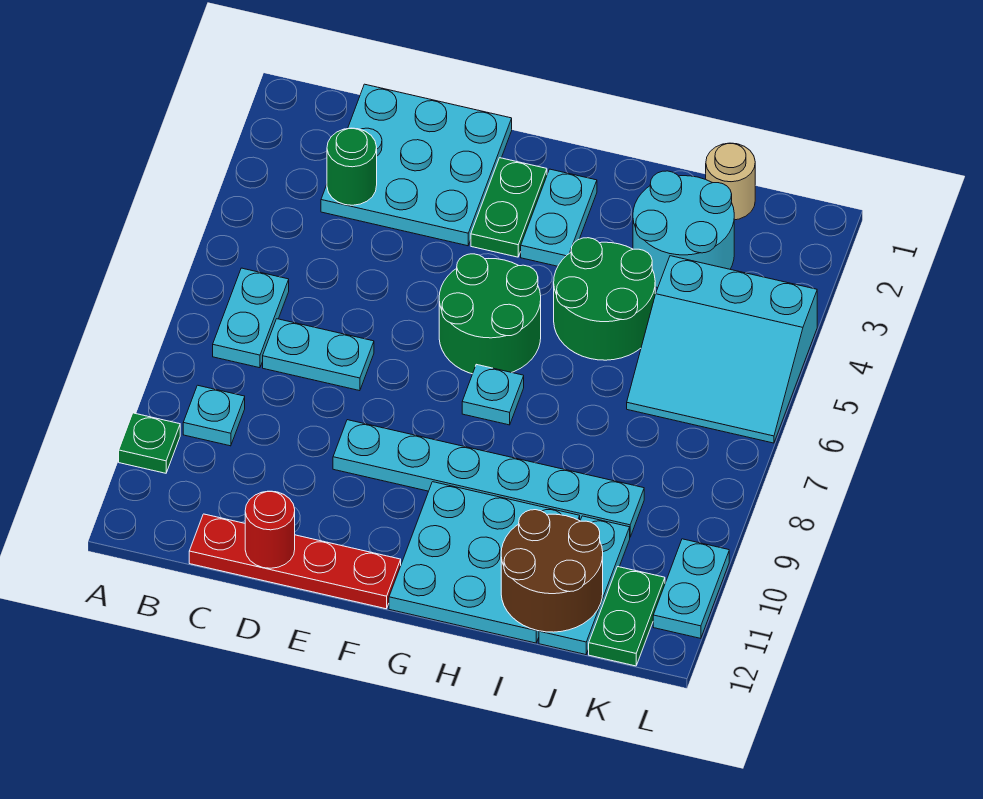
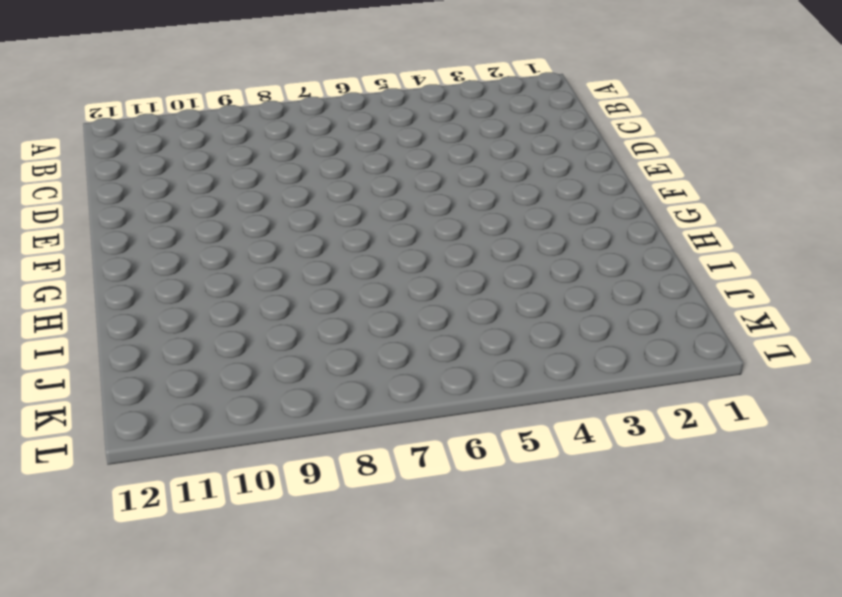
none -> green 1x1 plate [119,413,180,473]
none -> cyan 1x2 plate [213,268,289,368]
none -> cyan 1x1 plate [183,385,245,446]

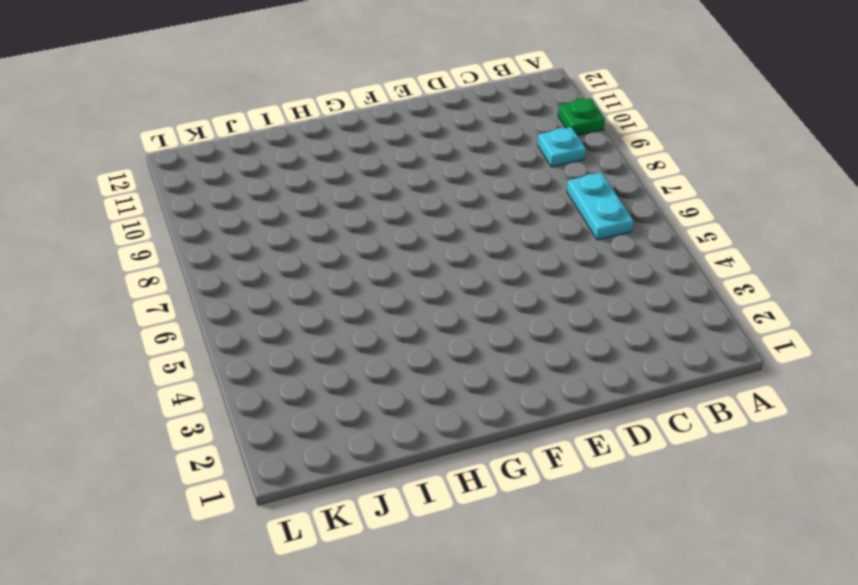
none -> cyan 3x3 plate [321,84,512,246]
none -> cyan 1x2 plate [263,319,374,391]
none -> red 1x4 plate [189,514,401,609]

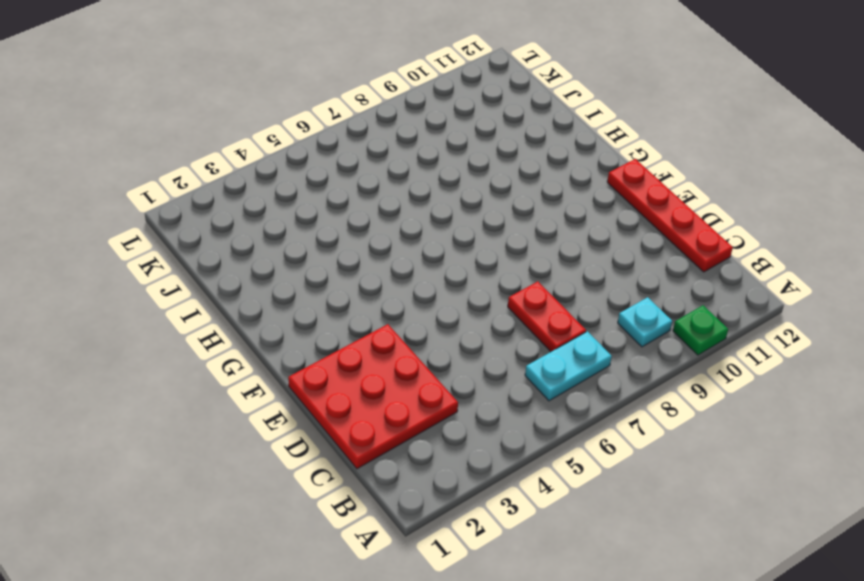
red 3x3 plate [288,324,458,469] -> cyan 3x3 plate [321,84,512,246]
red 1x2 plate [508,282,586,352] -> cyan 1x2 plate [263,319,374,391]
none -> cyan 1x6 plate [333,420,644,537]
none -> green 1x2 plate [471,158,547,257]
none -> green 2x2 round brick [439,254,541,374]

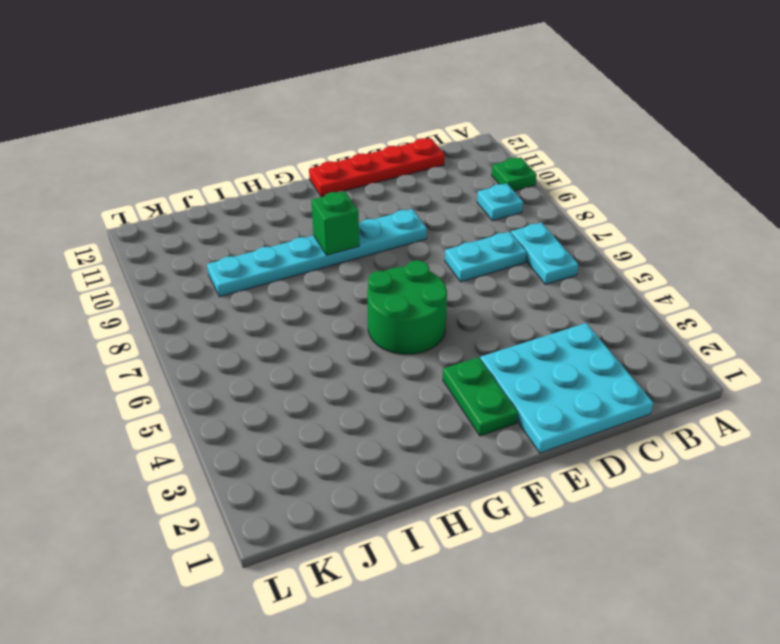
green 1x1 brick [311,191,359,255] -> none
none -> cyan 1x2 plate [521,169,597,266]
none -> cyan 1x1 plate [462,364,524,425]
none -> cyan 3x3 plate [389,482,580,643]

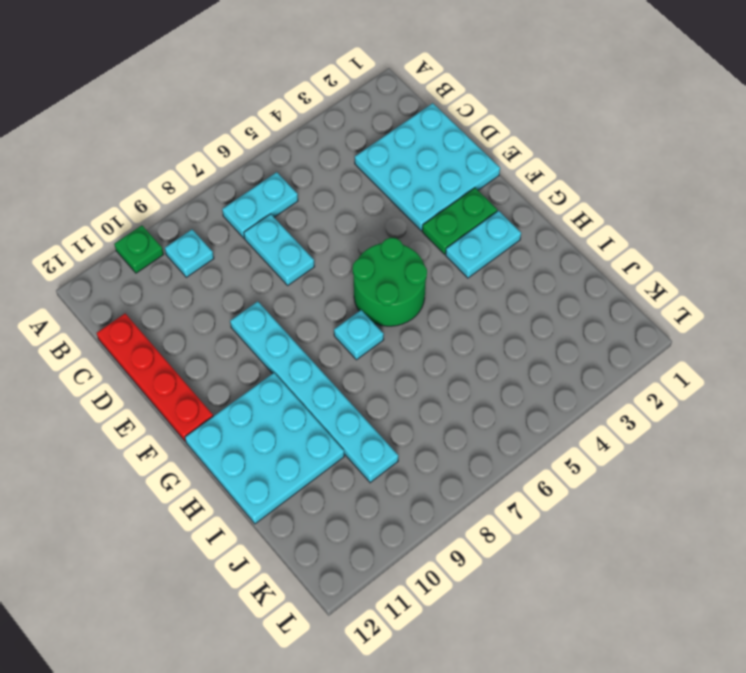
none -> green 2x2 round brick [554,238,655,360]
none -> cyan 2x2 round brick [633,171,734,288]
none -> tan 1x1 round brick [706,143,755,220]

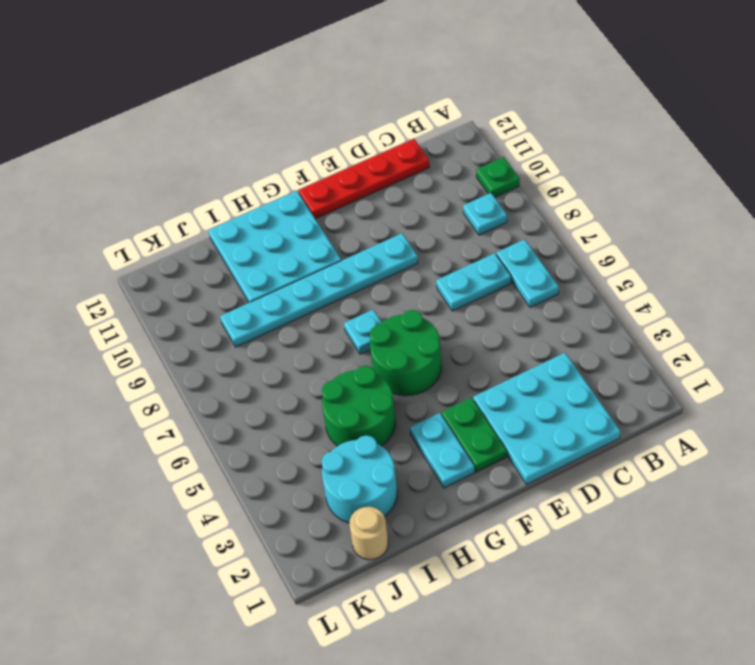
none -> cyan 3x3 slope [627,256,817,443]
none -> cyan 1x3 plate [539,516,630,655]
none -> green 1x2 plate [589,567,665,666]

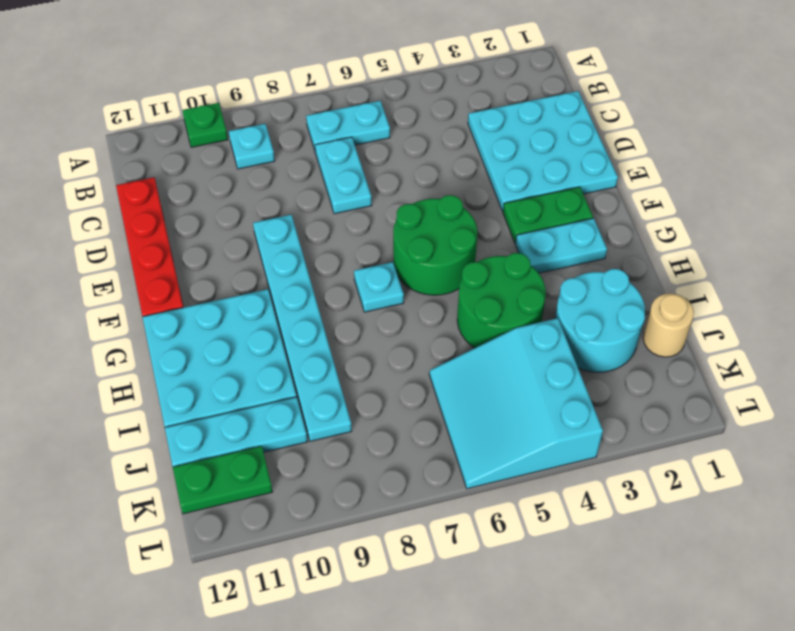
none -> cyan 1x2 plate [653,539,729,638]
none -> green 1x1 round brick [327,128,377,205]
none -> red 1x1 round brick [245,491,295,568]

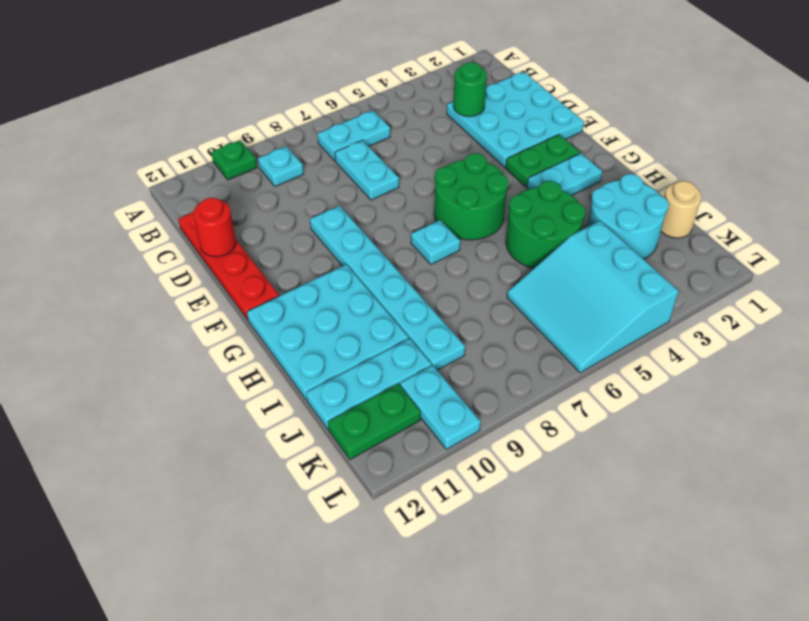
cyan 1x2 plate [400,365,481,449] -> cyan 1x2 plate turned to [653,539,729,638]
none -> brown 2x2 round brick [501,510,603,632]

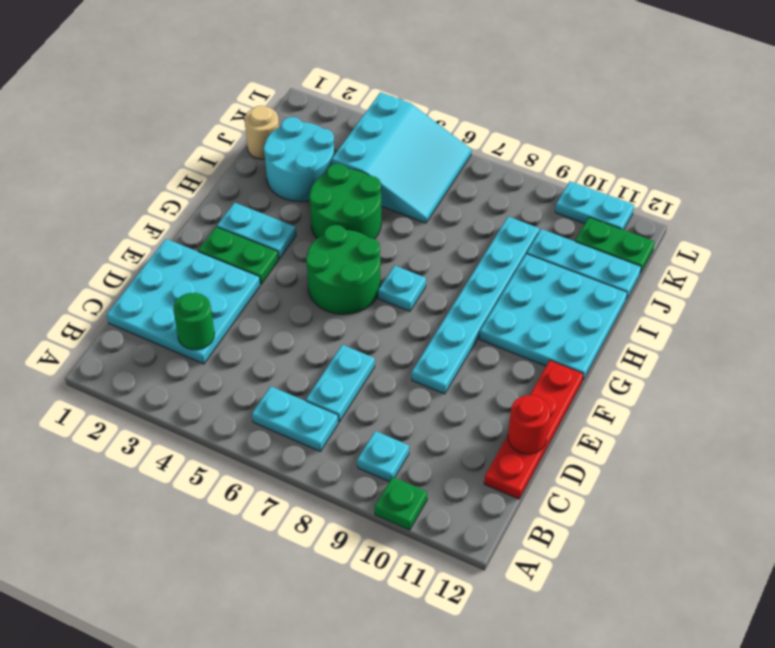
none -> brown 2x2 round brick [501,510,603,632]

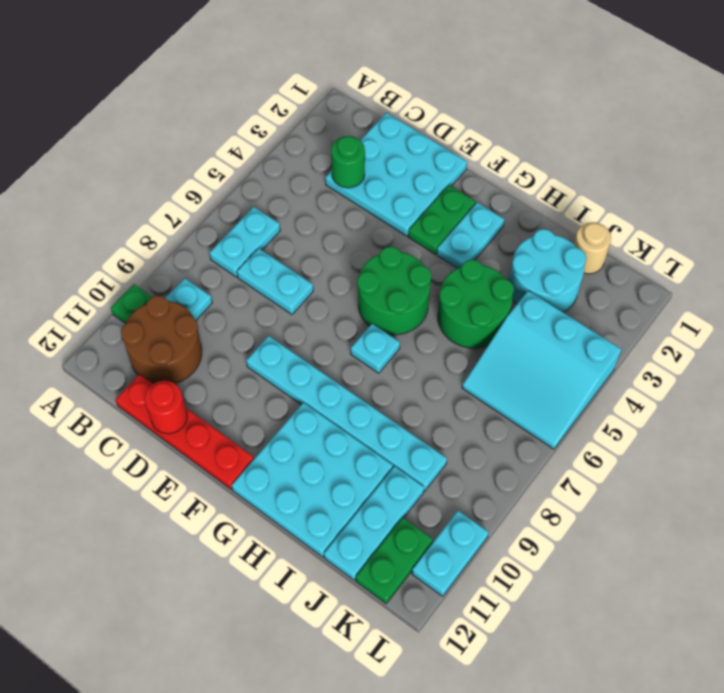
brown 2x2 round brick [121,296,202,384] -> brown 2x2 round brick moved to [501,510,603,632]

